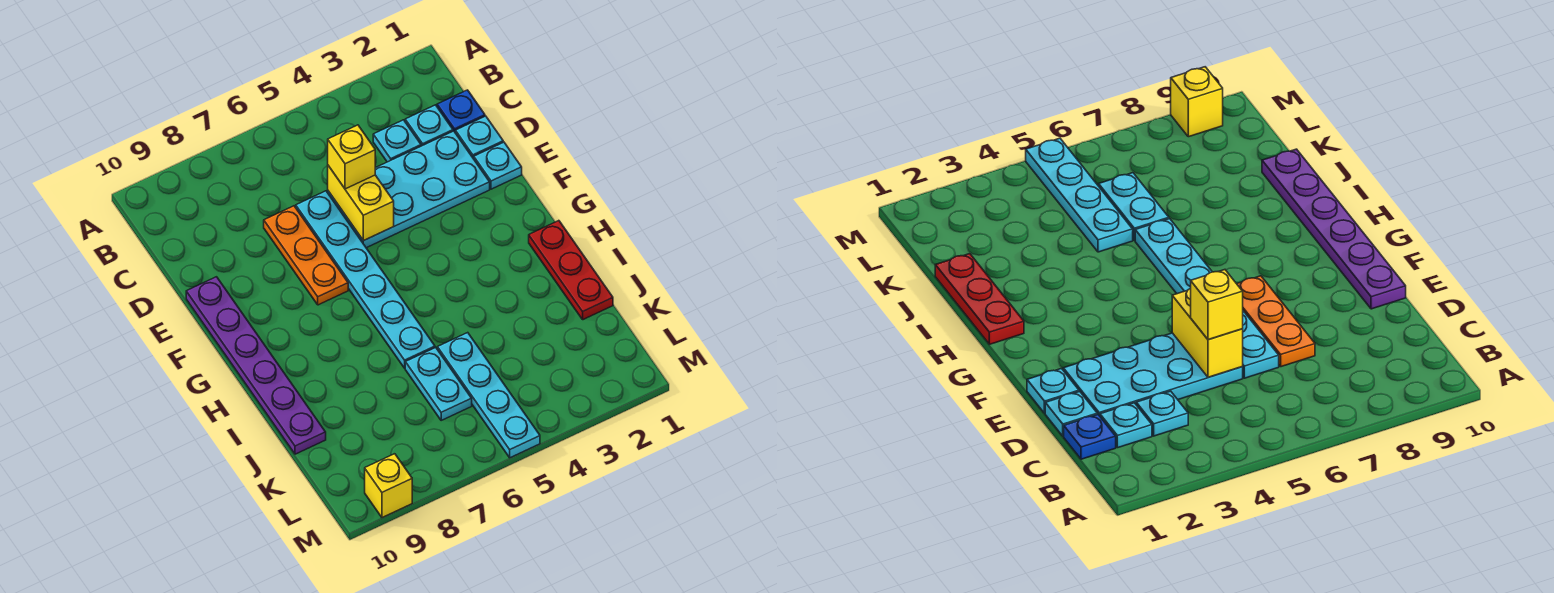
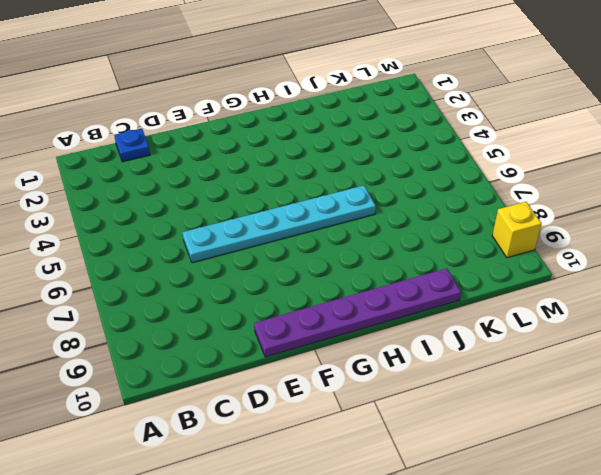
none -> cyan 1x1 plate [405,105,453,146]
none -> cyan 1x1 plate [373,120,421,162]
none -> cyan 1x1 plate [455,116,503,159]

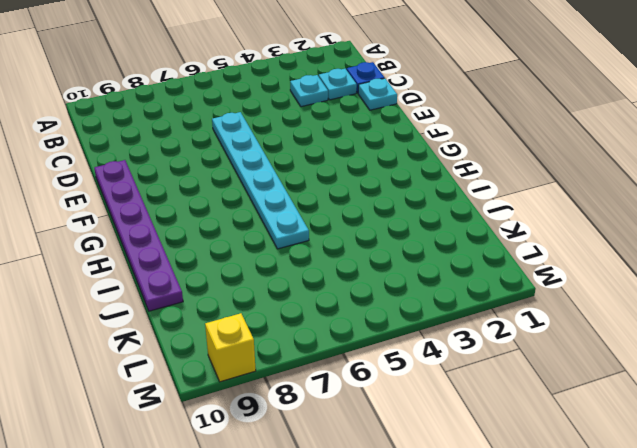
none -> cyan 2x4 plate [328,131,490,248]
none -> orange 1x3 plate [264,206,348,305]
none -> cyan 1x1 plate [474,142,522,189]

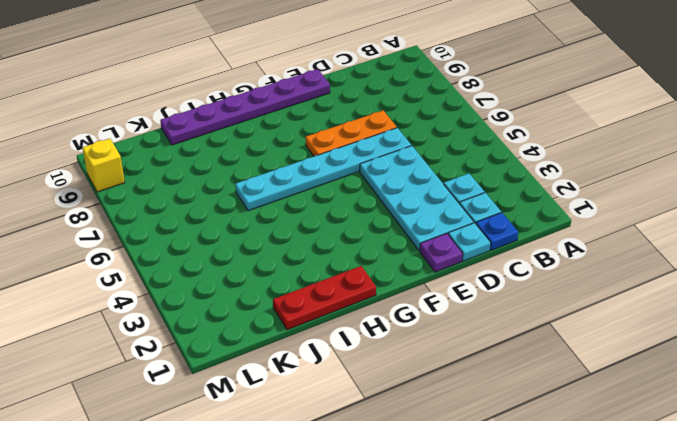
purple 1x1 plate [420,233,463,272] -> cyan 1x1 plate [474,142,522,189]
none -> cyan 1x4 plate [437,333,540,458]
none -> cyan 1x2 plate [405,348,472,420]
none -> yellow 1x2 brick [328,166,394,241]

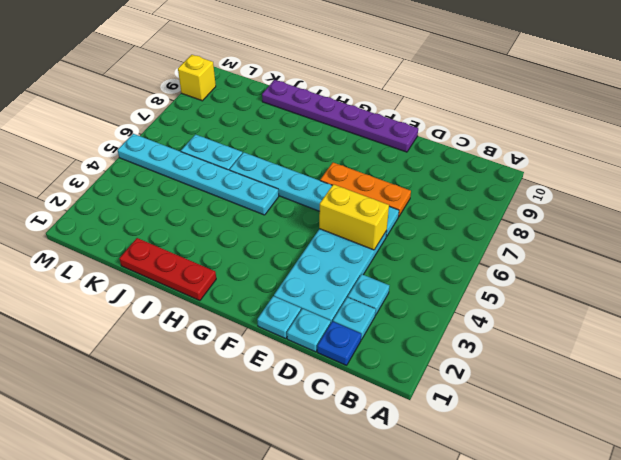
cyan 1x6 plate [118,134,279,215] -> cyan 1x4 plate [437,333,540,458]
none -> yellow 1x1 brick [328,125,375,189]

